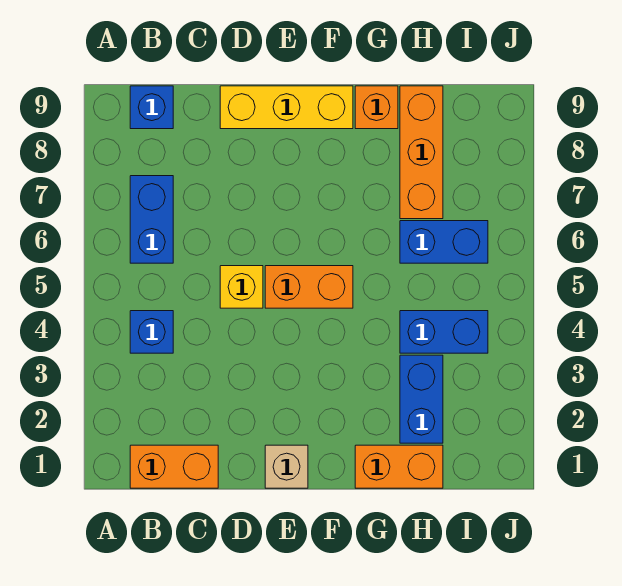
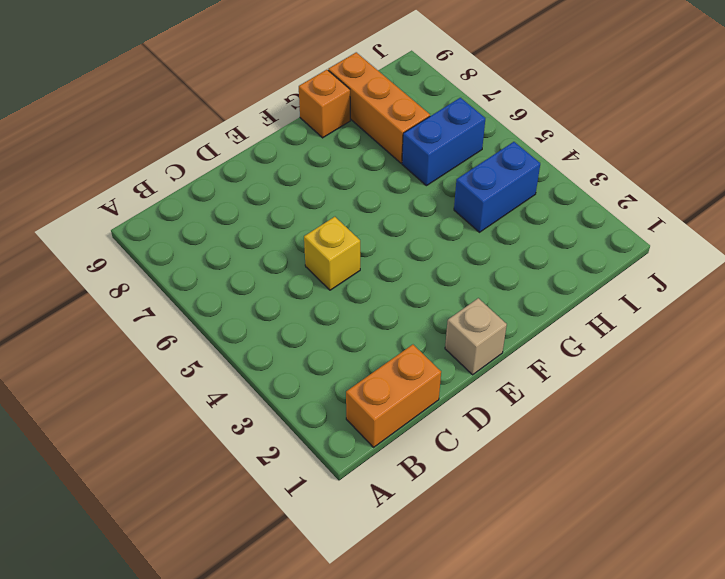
none -> blue 1x1 brick [130,311,173,353]
none -> blue 1x2 brick [130,176,173,263]
none -> blue 1x1 brick [130,86,173,129]

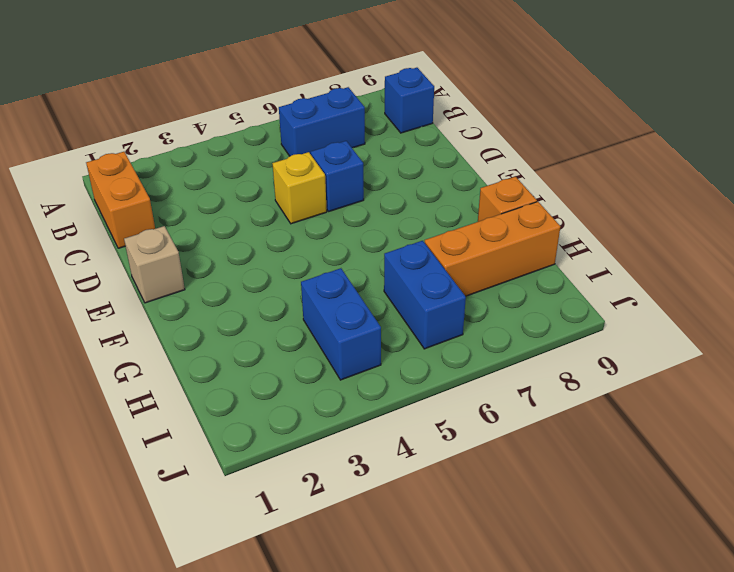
blue 1x1 brick [311,141,364,212] -> blue 1x1 brick moved to [130,311,173,353]
none -> yellow 1x3 brick [220,86,353,129]
none -> orange 1x2 brick [265,266,353,308]
none -> orange 1x2 brick [355,445,443,488]

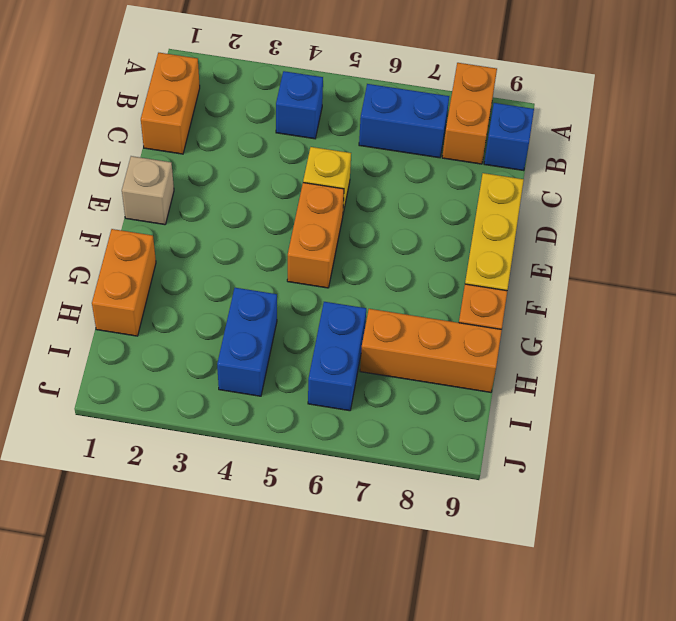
orange 1x2 brick [442,63,497,164] -> none
none -> blue 1x2 brick [400,355,443,443]

